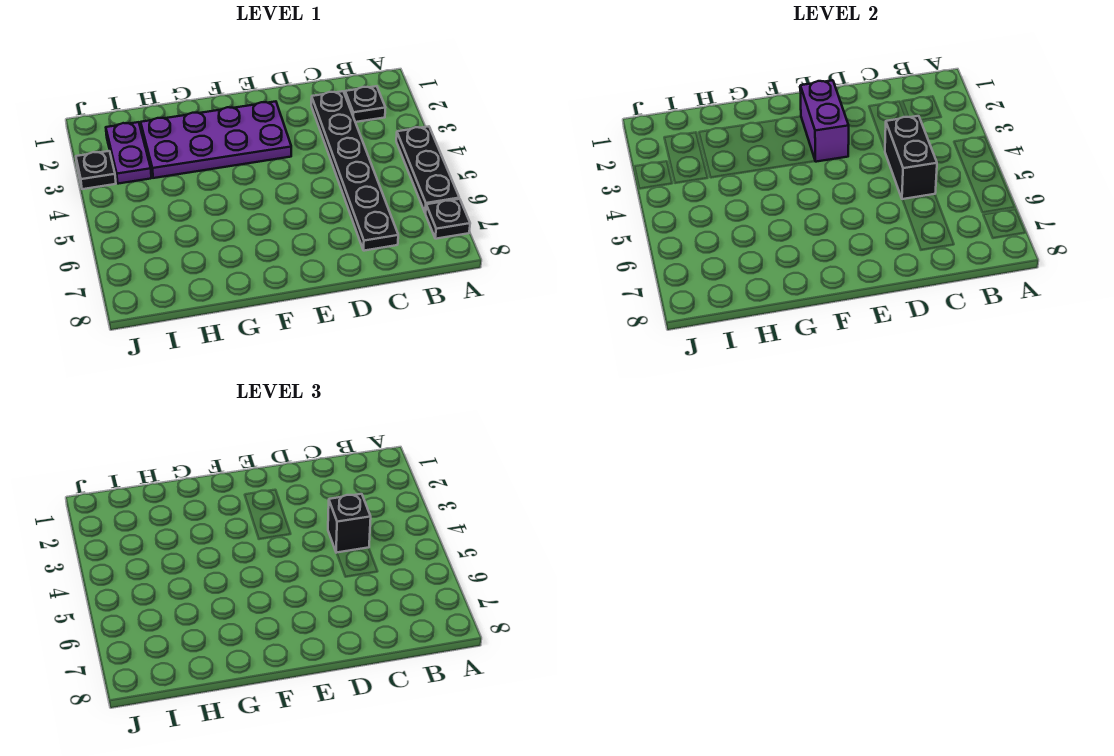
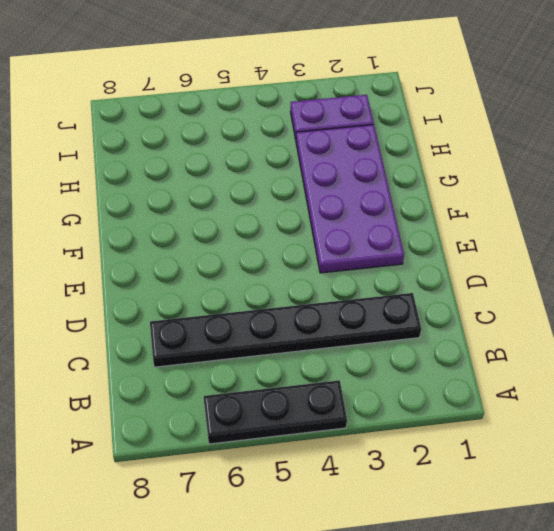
none -> black 1x1 plate [426,199,470,239]
none -> black 1x1 plate [345,86,385,122]

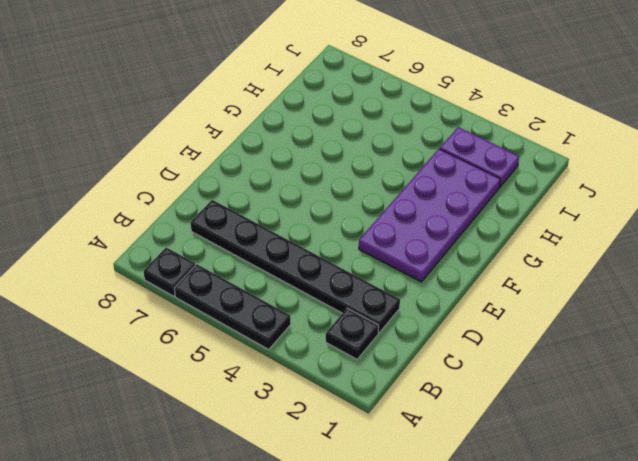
none -> black 1x1 plate [76,151,116,189]
none -> black 1x2 brick [885,116,937,199]

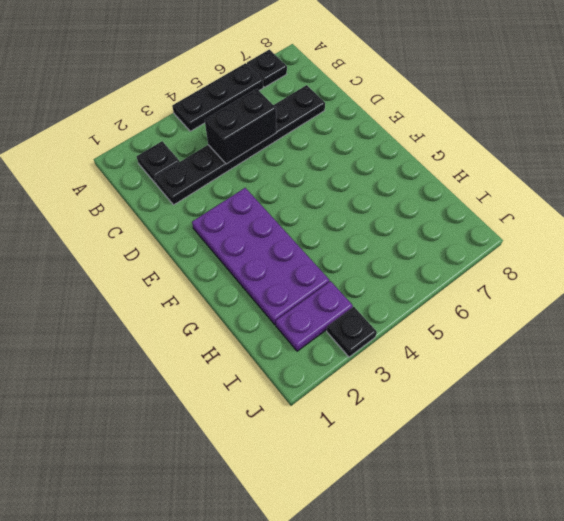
none -> purple 1x2 brick [800,80,849,162]
none -> black 1x1 brick [328,494,371,553]

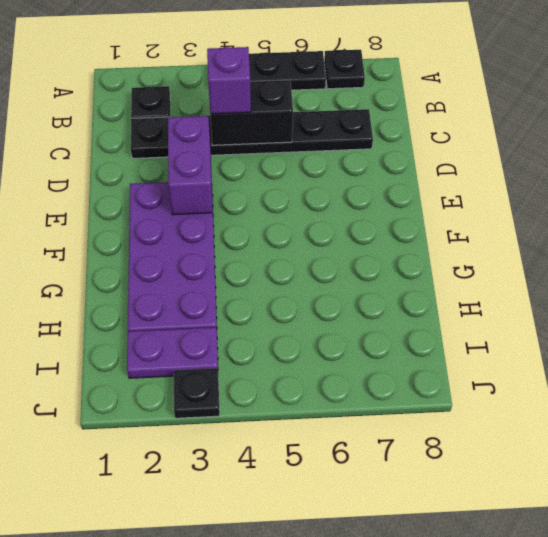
purple 1x1 brick [207,47,251,114] -> black 1x1 brick [328,494,371,553]
purple 1x2 brick [168,116,213,215] -> purple 1x2 brick turned to [800,80,849,162]

